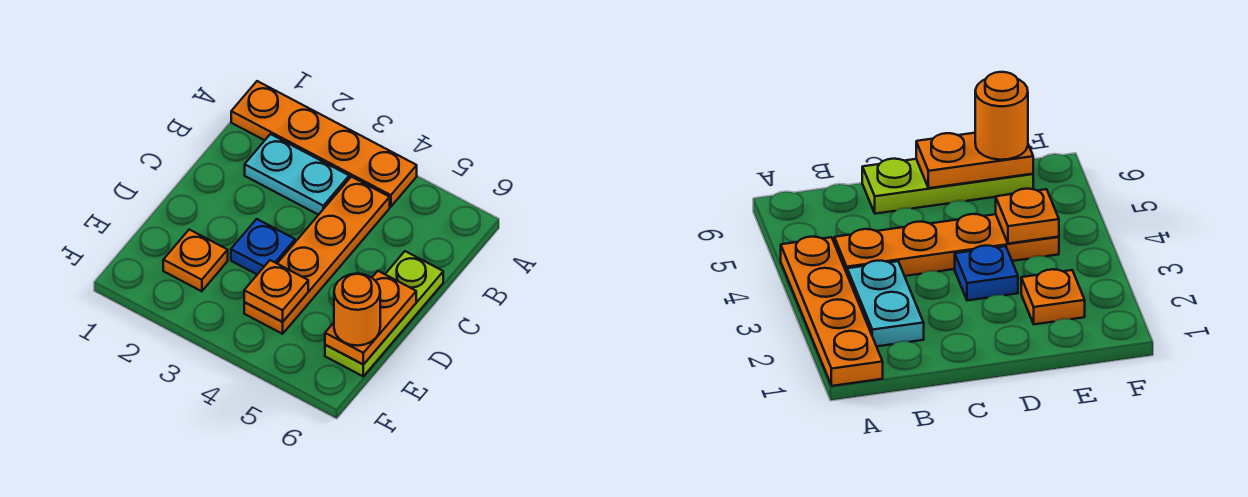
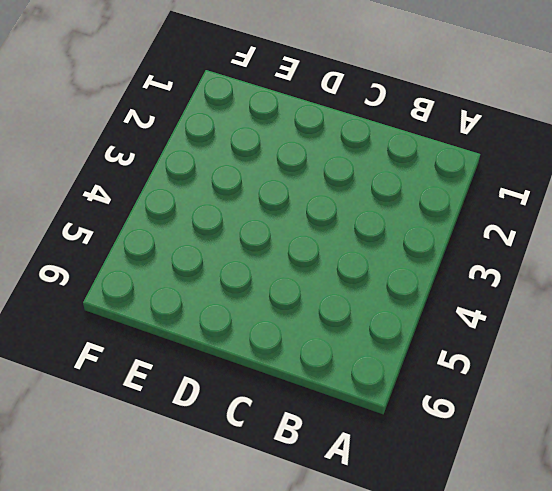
none -> orange 1x4 plate [231,81,417,207]
none -> cyan 1x2 plate [245,134,349,215]

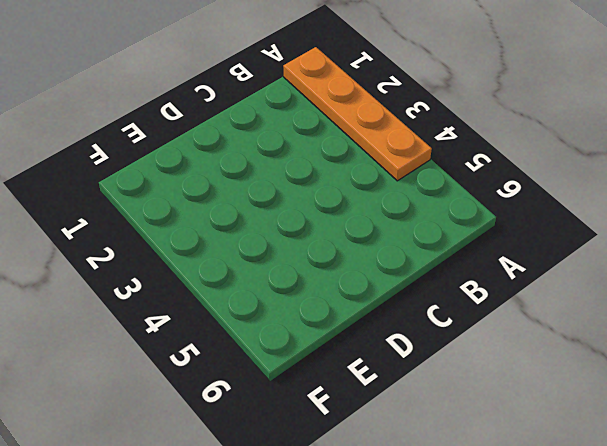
none -> cyan 1x2 plate [245,134,349,215]
none -> orange 1x4 plate [244,177,390,334]

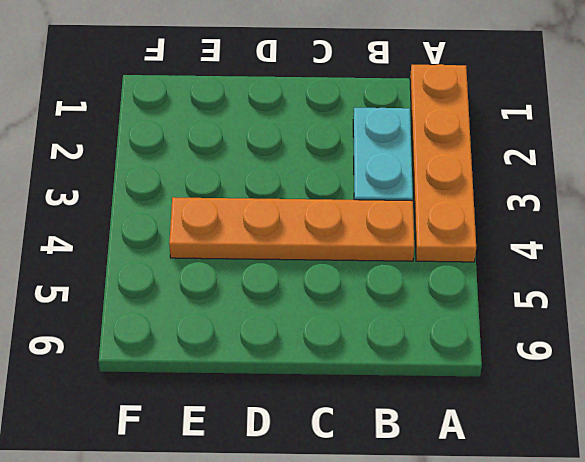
none -> lime 1x3 plate [325,251,443,376]
none -> blue 1x1 plate [231,219,295,275]

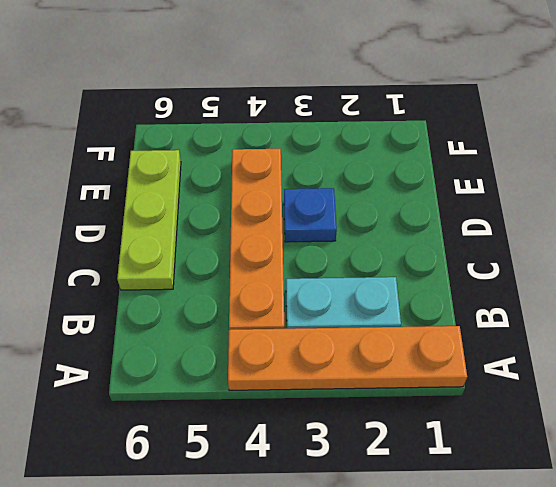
none -> orange 1x1 plate [163,230,228,291]
none -> orange 1x2 plate [325,271,416,365]

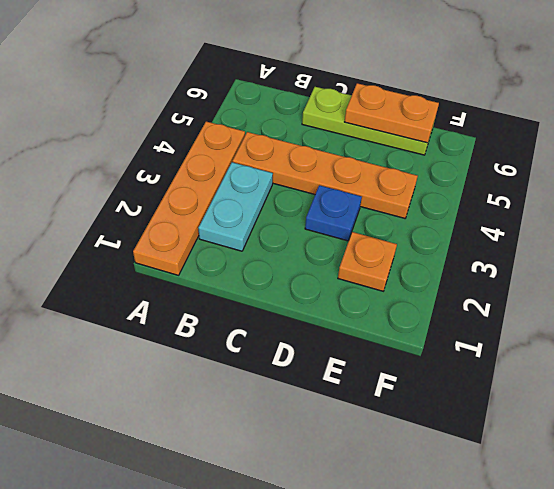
none -> orange 1x1 plate [244,260,308,322]
none -> orange 1x1 round brick [334,274,380,346]

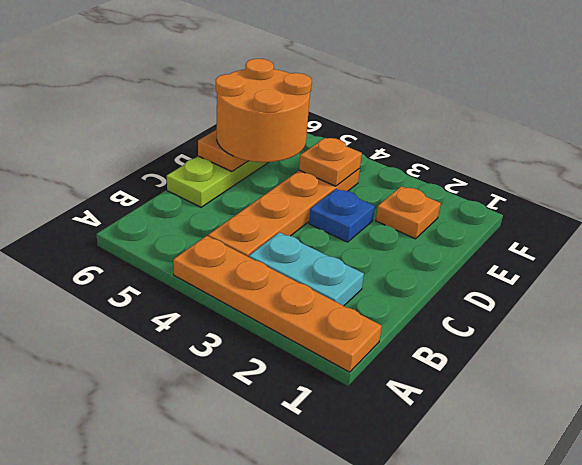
orange 2x2 round brick [216,59,312,162] -> orange 1x1 round brick [334,274,380,346]

